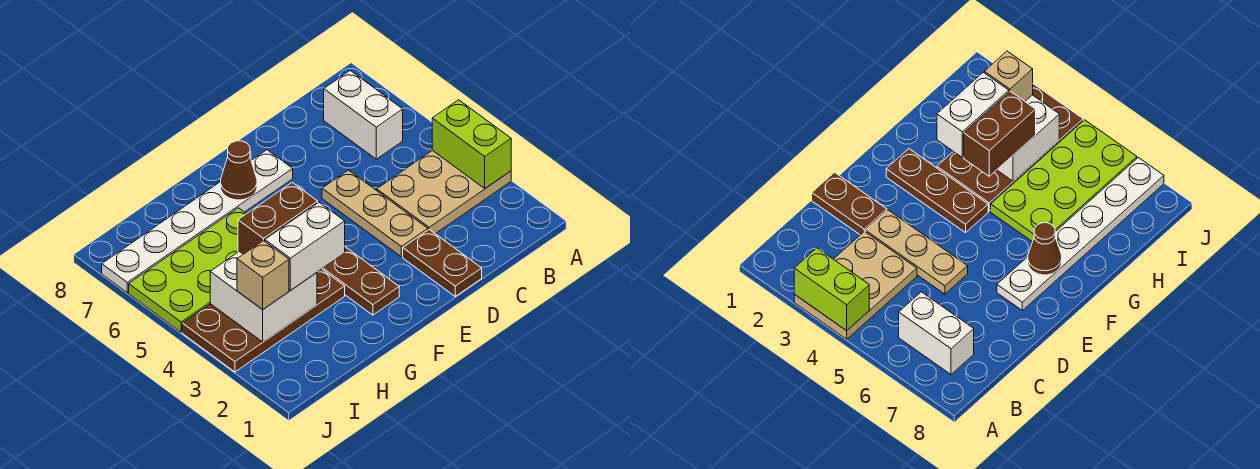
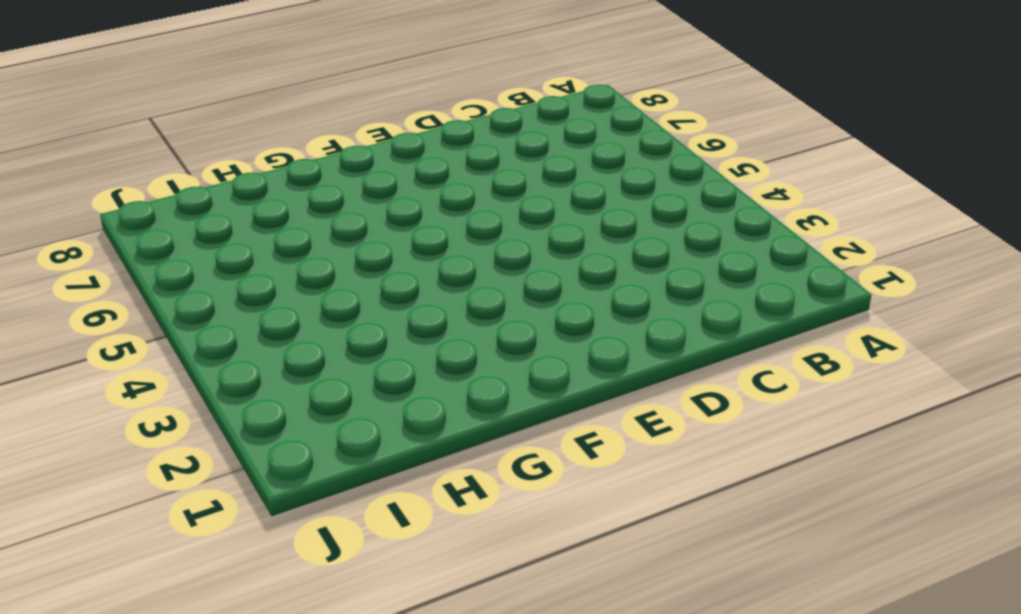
none -> tan 2x3 plate [377,150,511,234]
none -> white 1x2 brick [324,71,403,159]
none -> brown 1x2 plate [403,230,482,296]

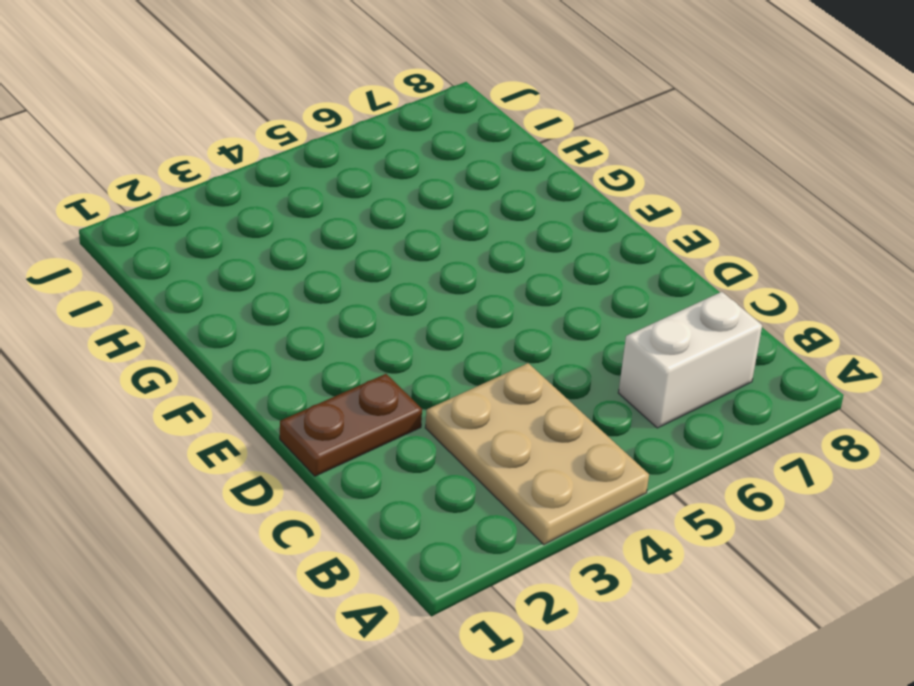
none -> tan 1x3 plate [322,170,428,257]
none -> white 1x6 plate [102,150,293,293]
none -> brown 1x3 plate [322,247,399,315]

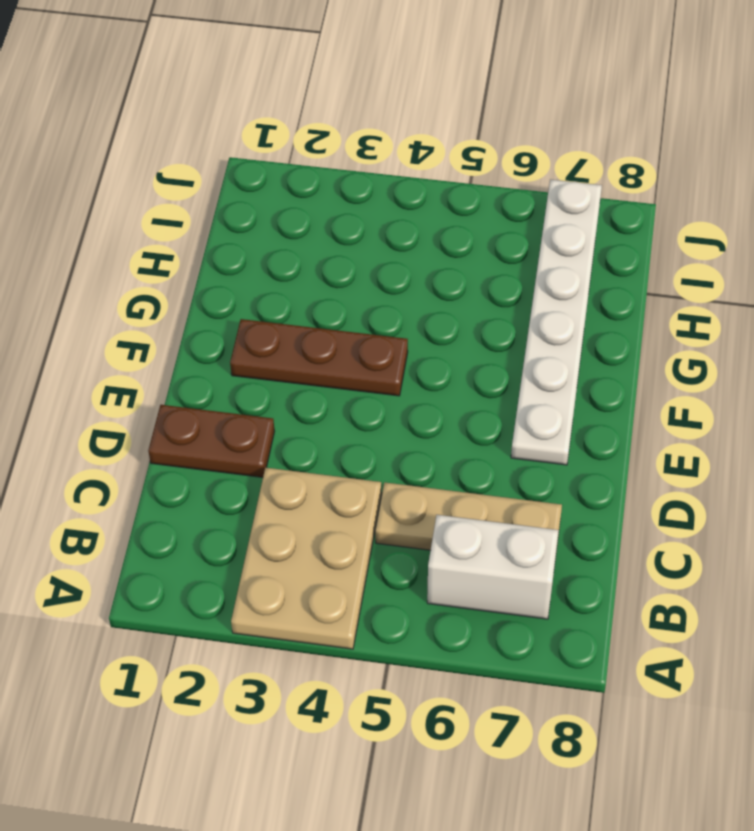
tan 1x3 plate [375,482,562,551] -> tan 1x3 plate moved to [322,170,428,257]
none -> brown 2x4 plate [182,269,345,372]
none -> lime 2x4 plate [129,208,246,332]
none -> lime 1x2 brick [432,100,511,188]

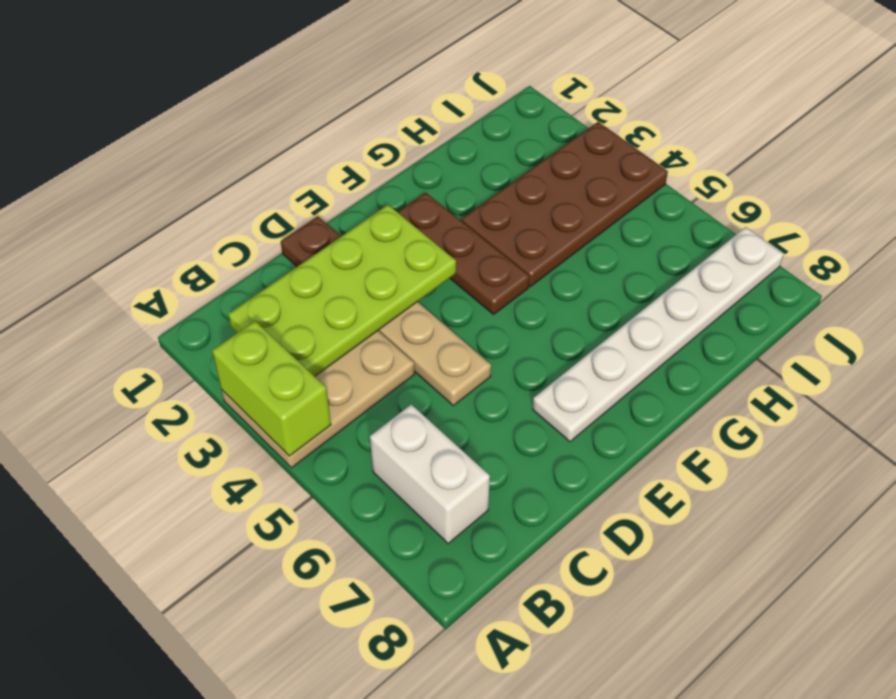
lime 2x4 plate [228,205,456,376] -> lime 2x4 plate moved to [129,208,246,332]
none -> brown 1x1 cone [221,141,257,200]
none -> white 2x2 brick [210,252,317,342]
none -> white 1x2 brick [265,202,345,290]

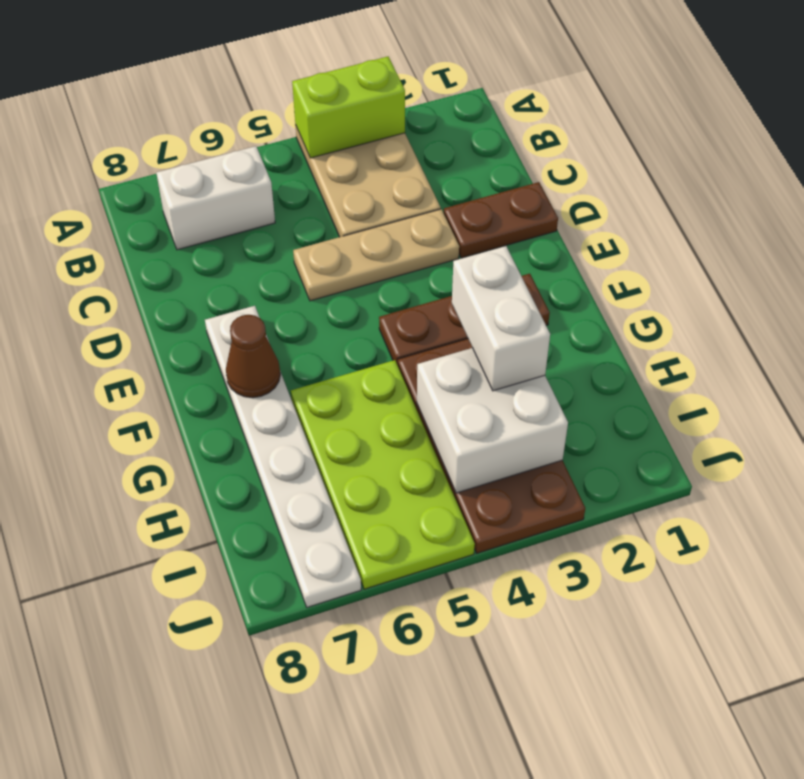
none -> brown 1x2 brick [238,183,318,255]
none -> tan 1x1 brick [237,240,289,310]

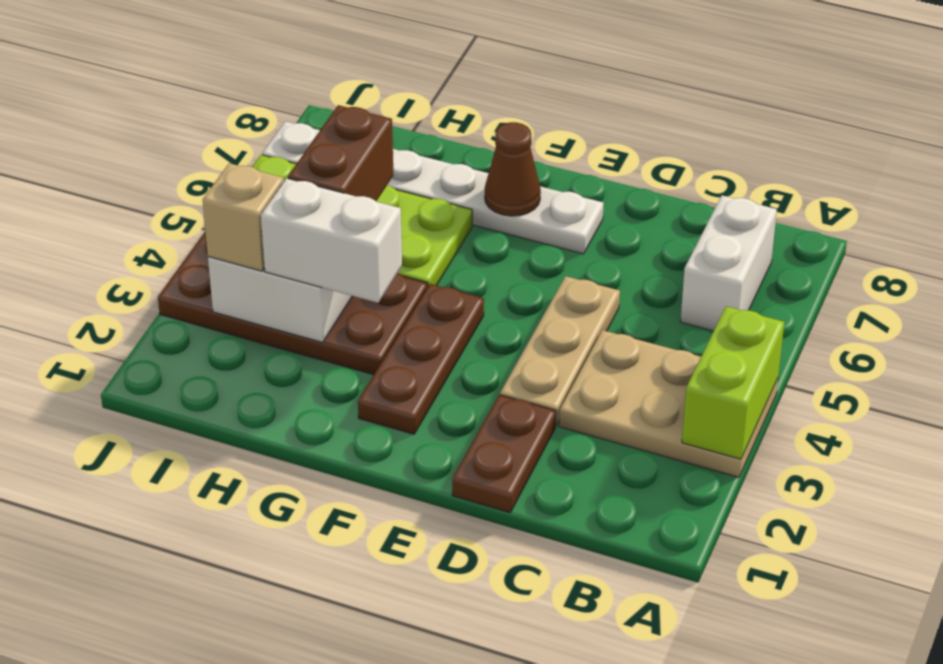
brown 1x2 brick [288,105,393,201] -> brown 1x2 brick turned to [238,183,318,255]

